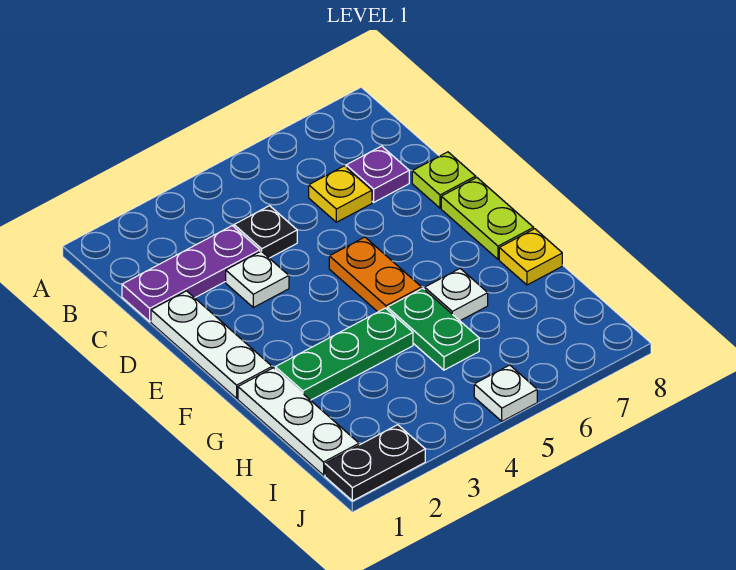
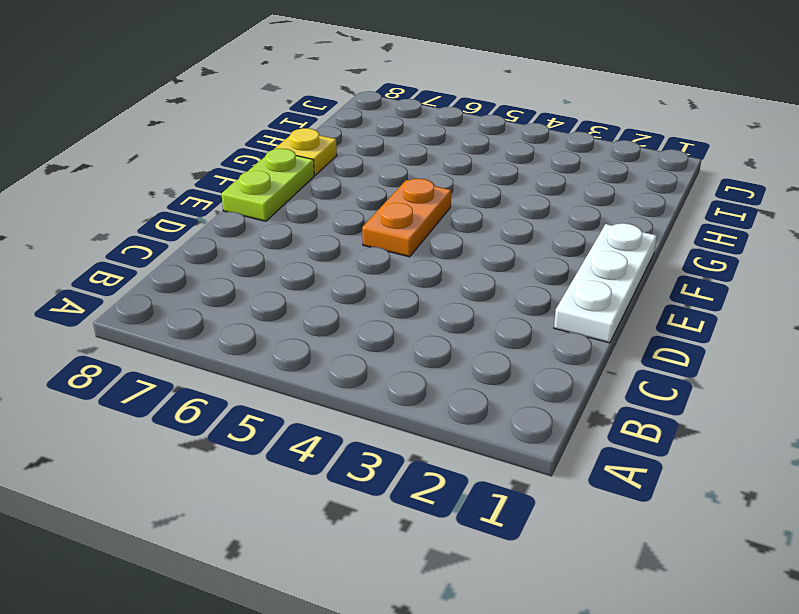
none -> purple 1x3 plate [122,226,260,321]
none -> black 1x1 plate [234,206,297,258]
none -> yellow 1x1 plate [309,166,372,222]

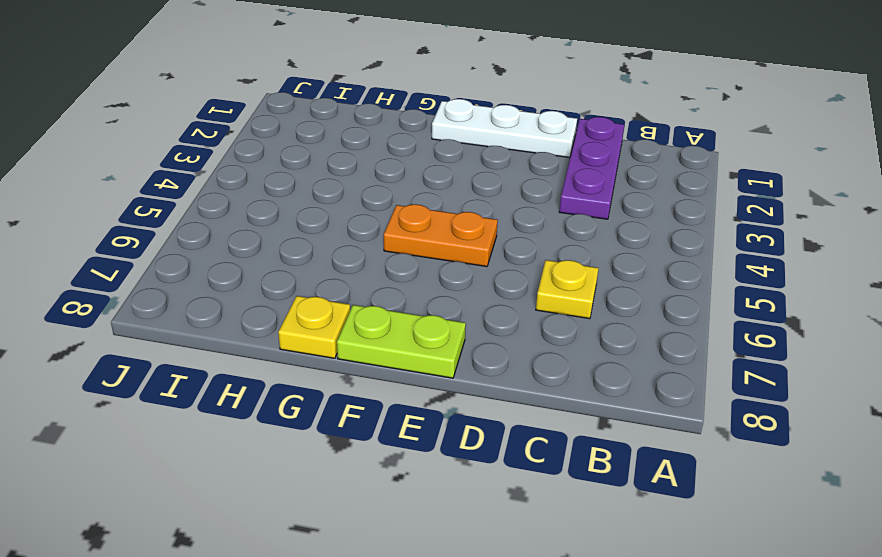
none -> black 1x1 plate [234,206,297,258]
none -> purple 1x1 plate [346,146,409,202]
none -> white 1x1 plate [226,251,289,307]

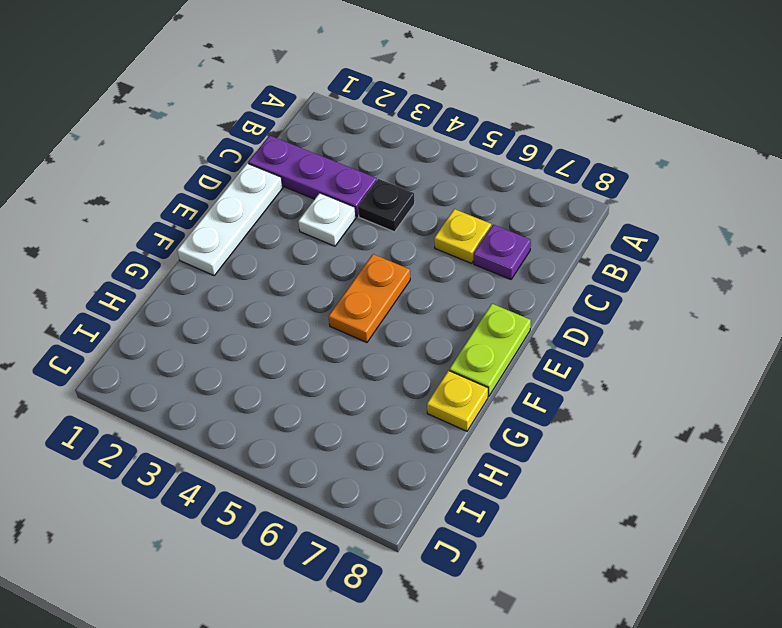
none -> lime 1x1 plate [412,152,476,208]
none -> white 1x3 plate [238,368,359,475]
none -> green 1x3 plate [275,308,413,400]

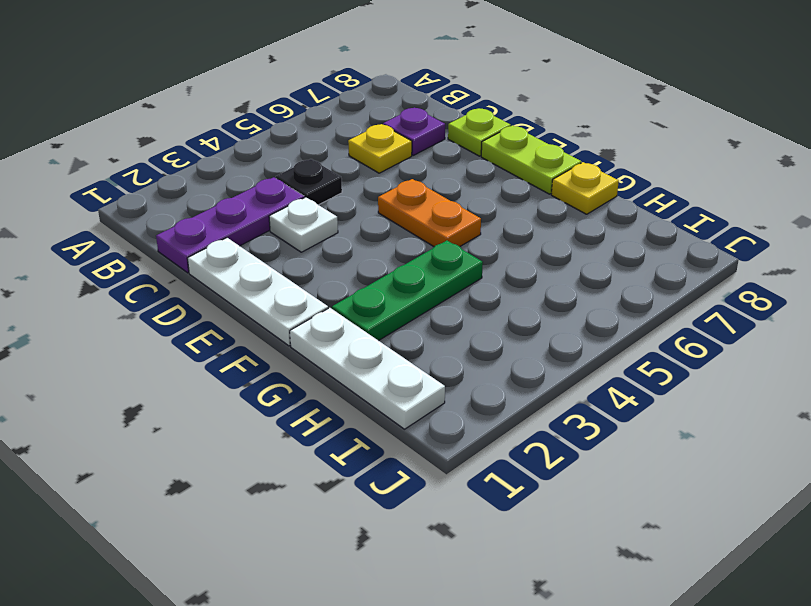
none -> green 1x2 plate [387,288,479,370]
none -> white 1x1 plate [425,269,488,321]
none -> black 1x2 plate [325,425,425,501]

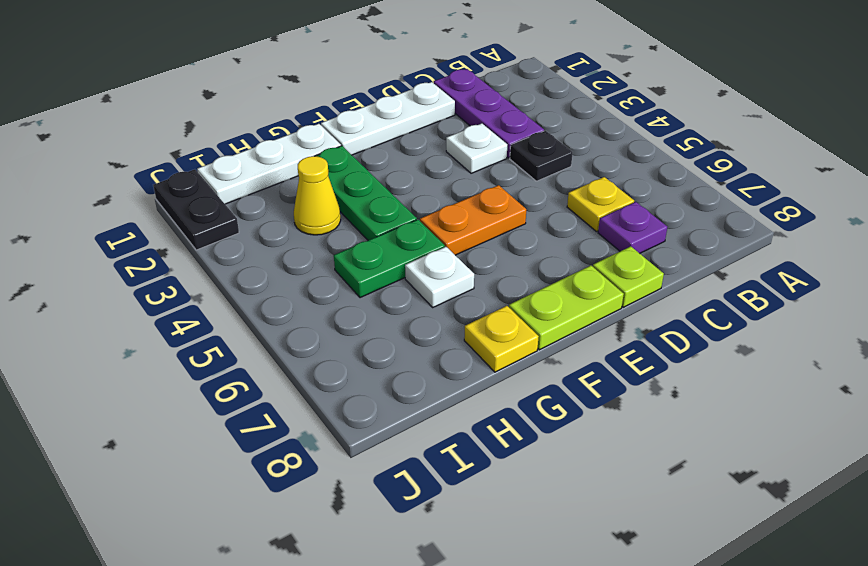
yellow 1x1 cone [294,156,341,235] -> none
none -> white 1x1 plate [474,365,537,421]

